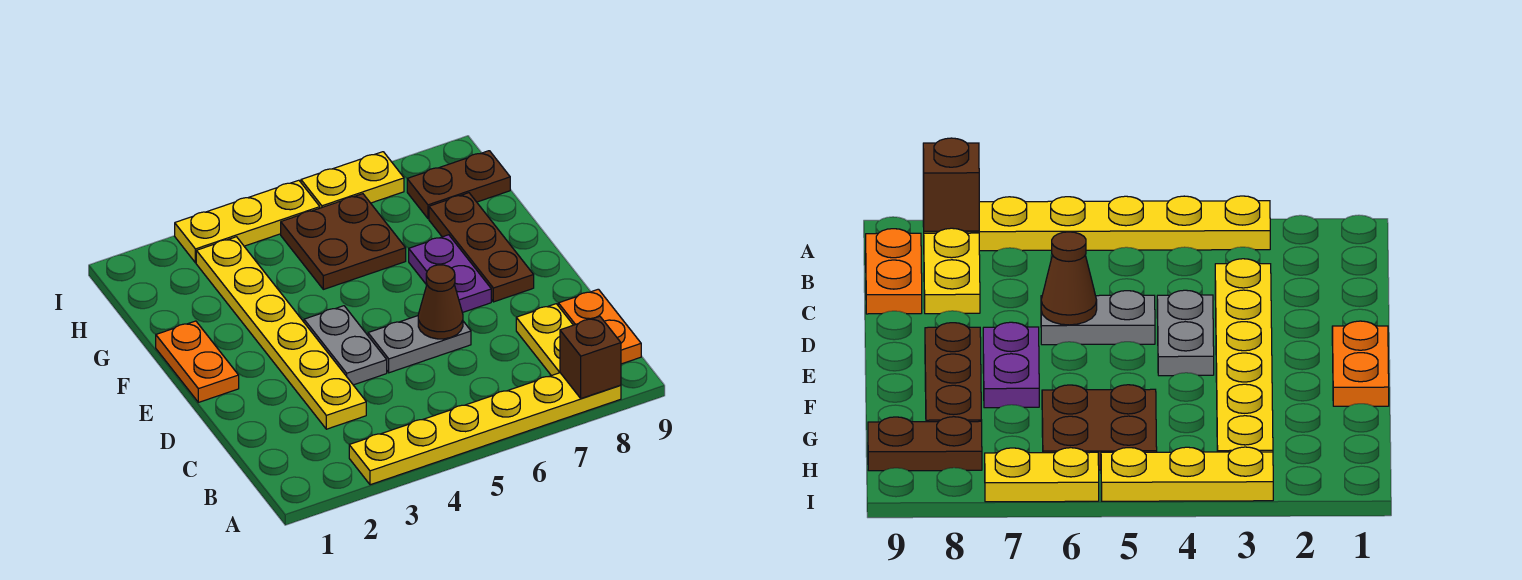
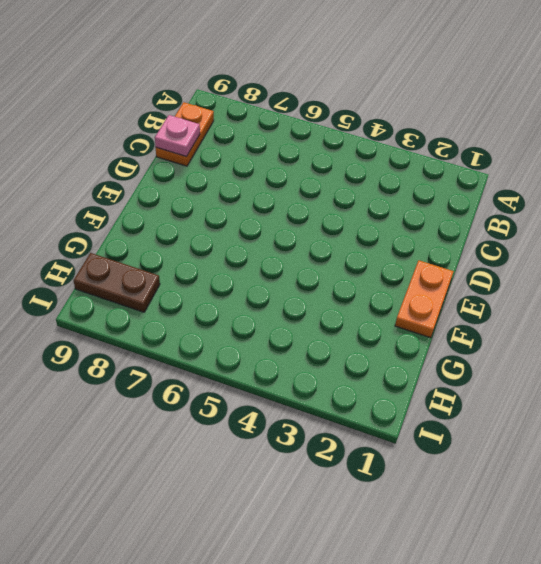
pink 1x1 plate [155,115,200,157] -> none
none -> yellow 1x6 plate [349,373,621,485]
none -> yellow 1x2 plate [516,304,573,376]
none -> yellow 1x6 plate [196,237,366,429]

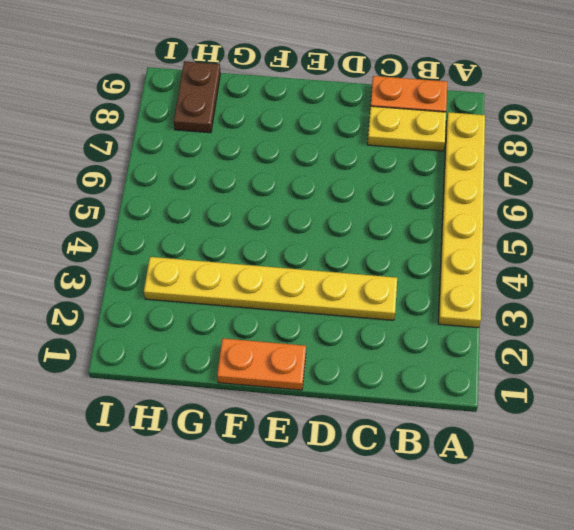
none -> grey 1x2 plate [304,306,387,385]
none -> grey 1x2 plate [368,316,471,373]
none -> purple 1x2 plate [409,235,491,313]

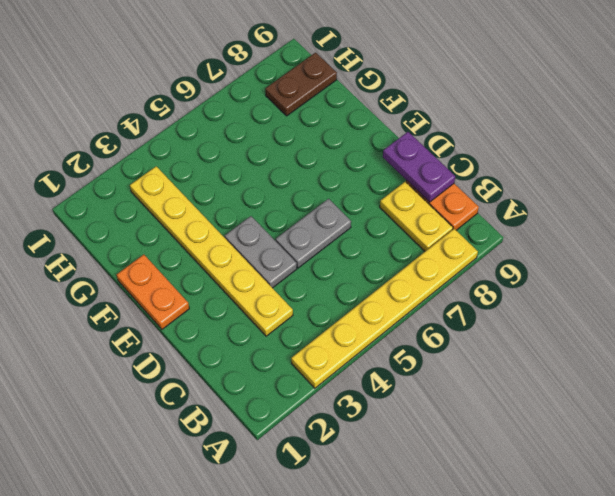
purple 1x2 plate [383,132,455,202] -> purple 1x2 plate moved to [409,235,491,313]
none -> brown 1x3 plate [429,193,534,302]
none -> brown 2x2 plate [281,194,406,289]
none -> yellow 1x3 plate [175,180,320,263]

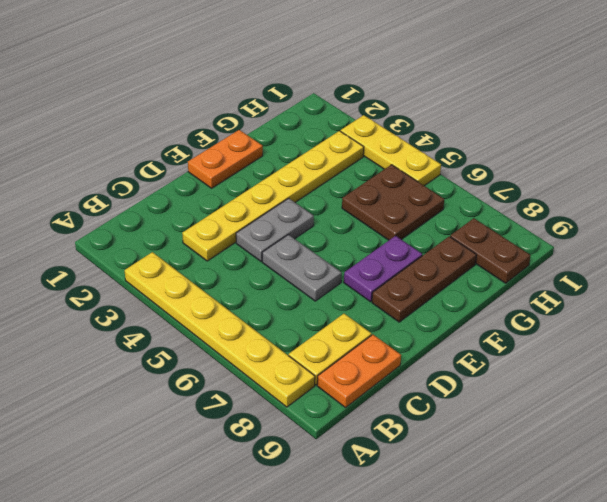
none -> yellow 1x2 plate [301,152,404,208]
none -> brown 1x1 brick [560,316,621,398]
none -> brown 1x1 cone [418,265,463,339]

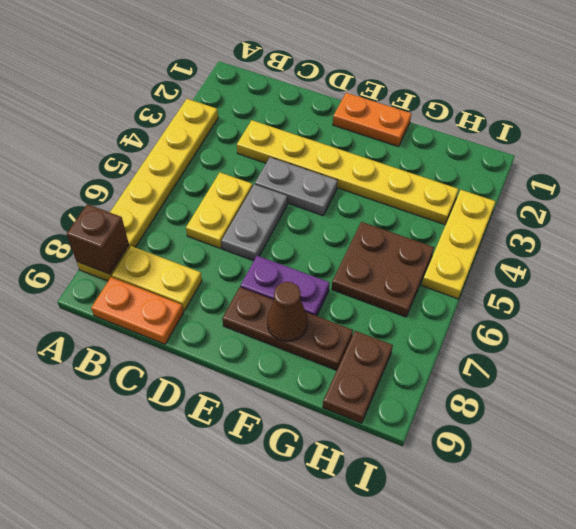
yellow 1x2 plate [186,172,253,248] -> yellow 1x2 plate moved to [301,152,404,208]
brown 1x1 cone [267,282,308,342] -> brown 1x1 cone moved to [418,265,463,339]

